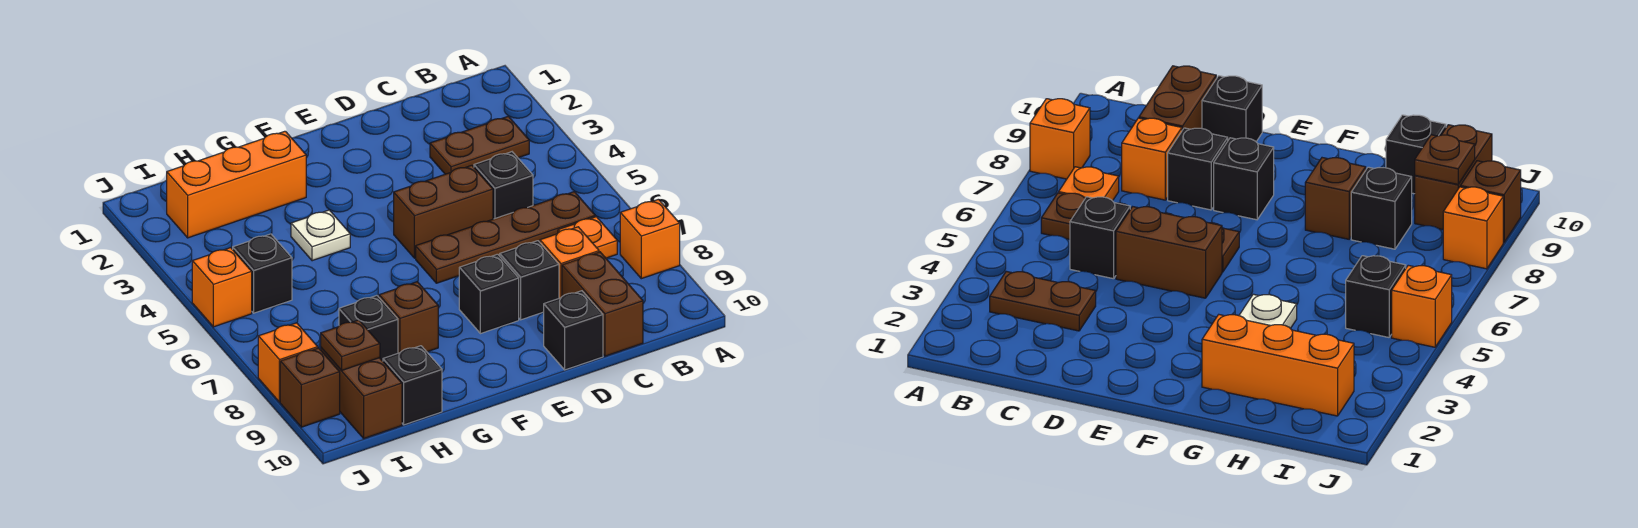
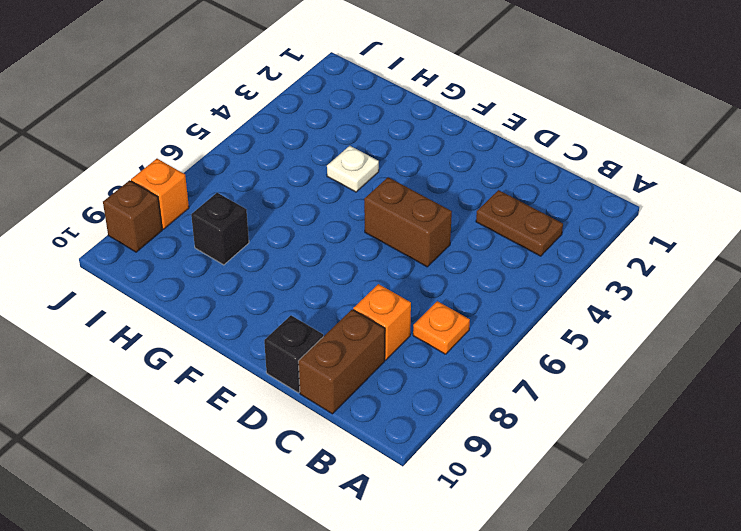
none -> orange 1x1 brick [620,199,680,279]
none -> brown 1x4 plate [416,192,595,283]
none -> black 1x1 brick [474,152,533,219]

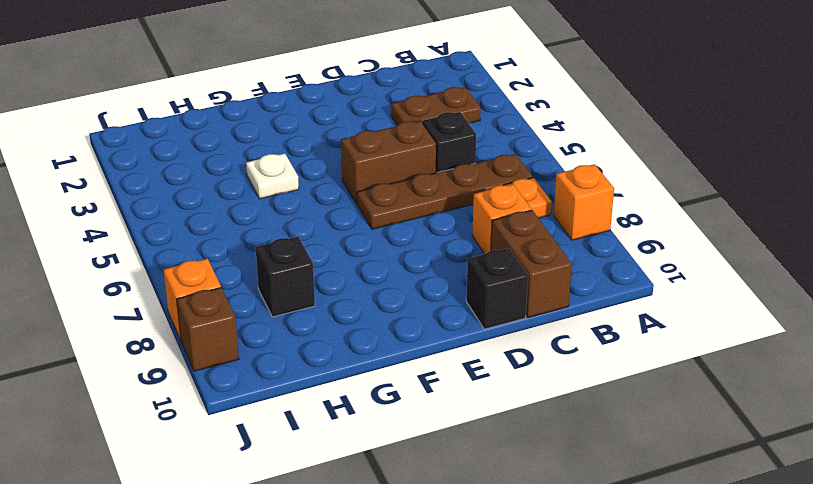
none -> black 1x1 brick [500,241,559,320]
none -> black 1x1 brick [459,254,519,334]
none -> orange 1x3 brick [167,131,306,238]

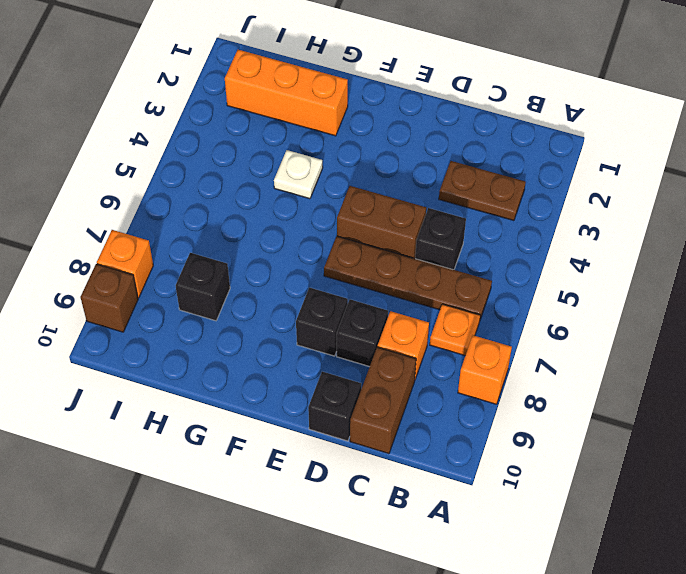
none -> brown 1x1 brick [379,282,438,353]
none -> black 1x1 brick [383,346,442,425]
none -> black 1x1 brick [233,234,292,313]

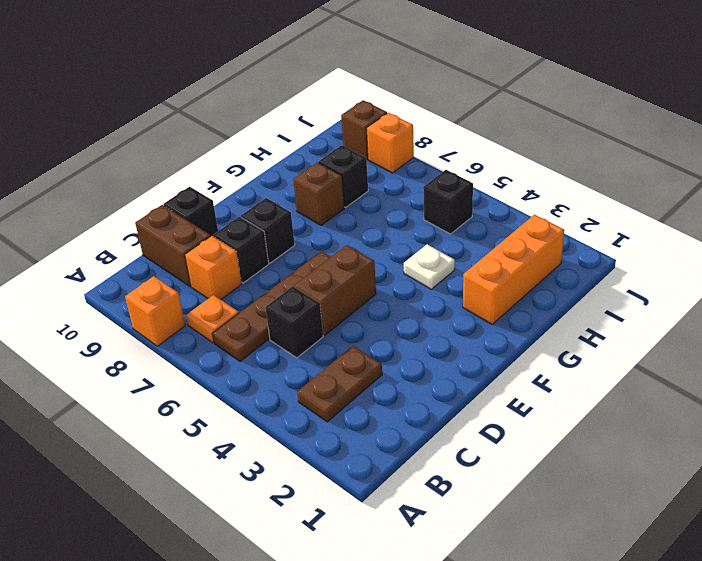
none -> black 1x1 brick [383,346,442,425]
none -> brown 1x2 brick [321,348,402,438]
none -> orange 1x1 brick [192,248,252,327]

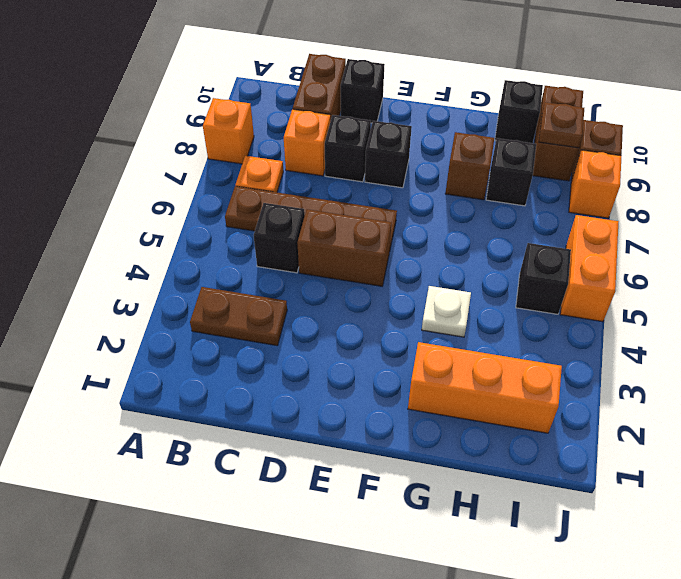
orange 1x2 brick [560,215,619,322] -> orange 1x1 brick [192,248,252,327]

